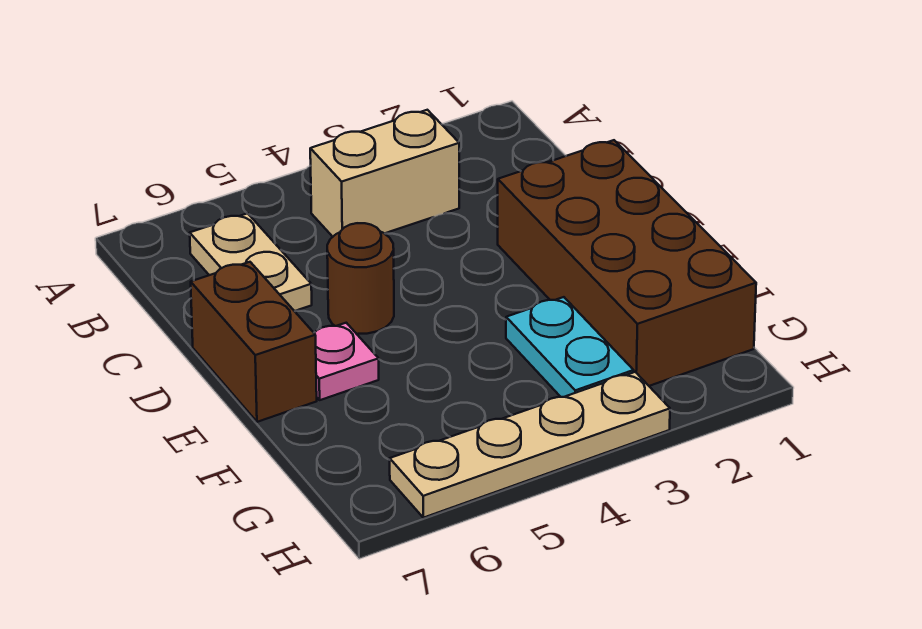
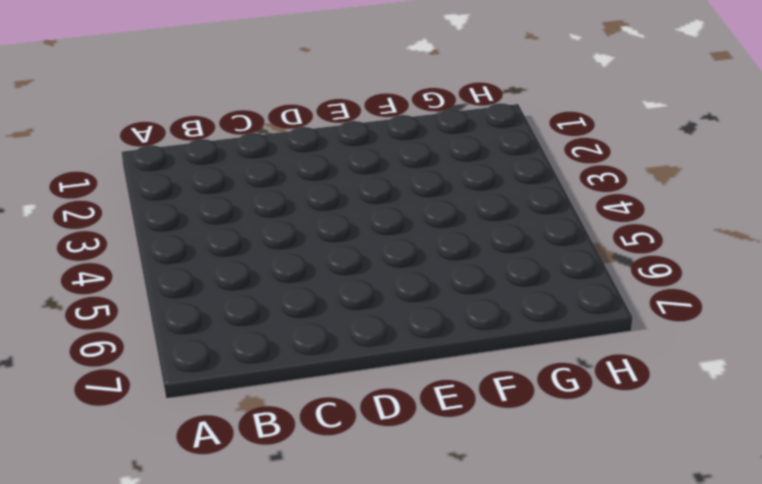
none -> tan 1x2 brick [310,110,459,237]
none -> tan 1x2 plate [190,213,312,311]

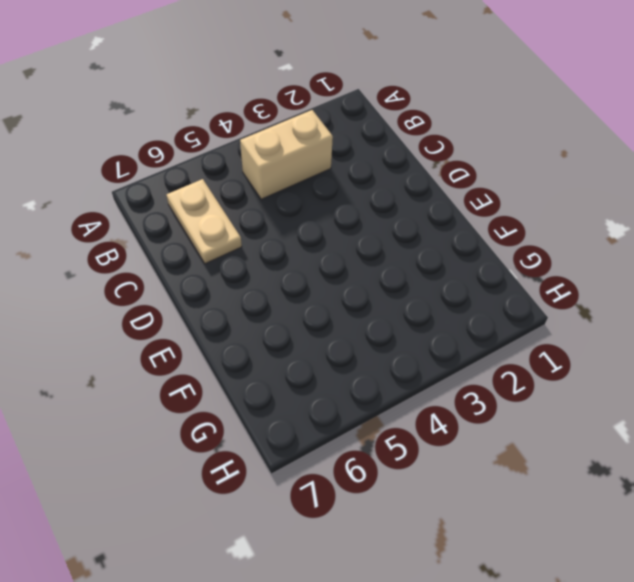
none -> brown 2x4 brick [498,140,756,386]
none -> brown 1x1 round brick [327,223,394,334]

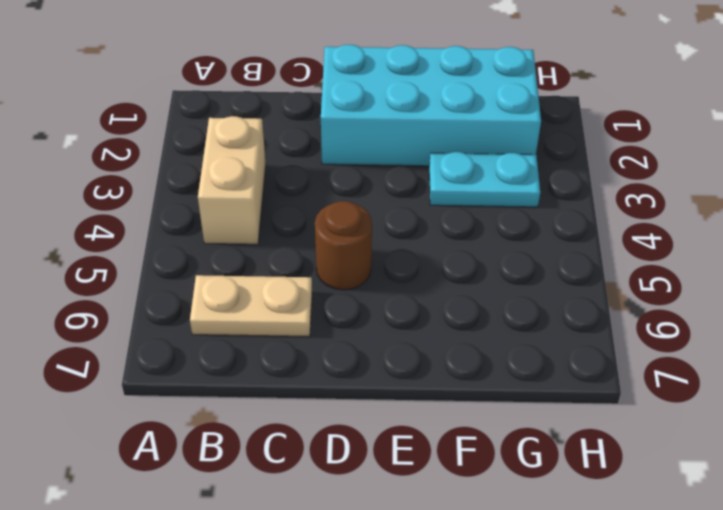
cyan 2x4 brick [321,45,541,166] -> brown 2x4 brick [498,140,756,386]
none -> brown 1x2 brick [191,262,317,422]
none -> pink 1x1 plate [314,323,379,400]

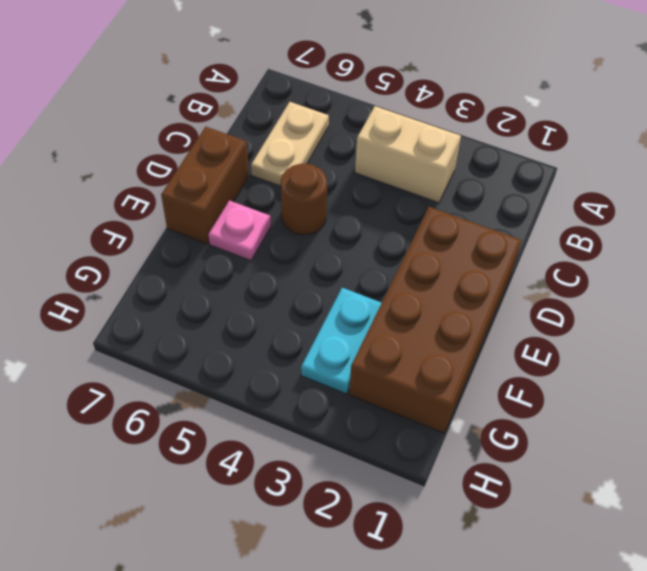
none -> tan 1x4 plate [390,372,670,518]

